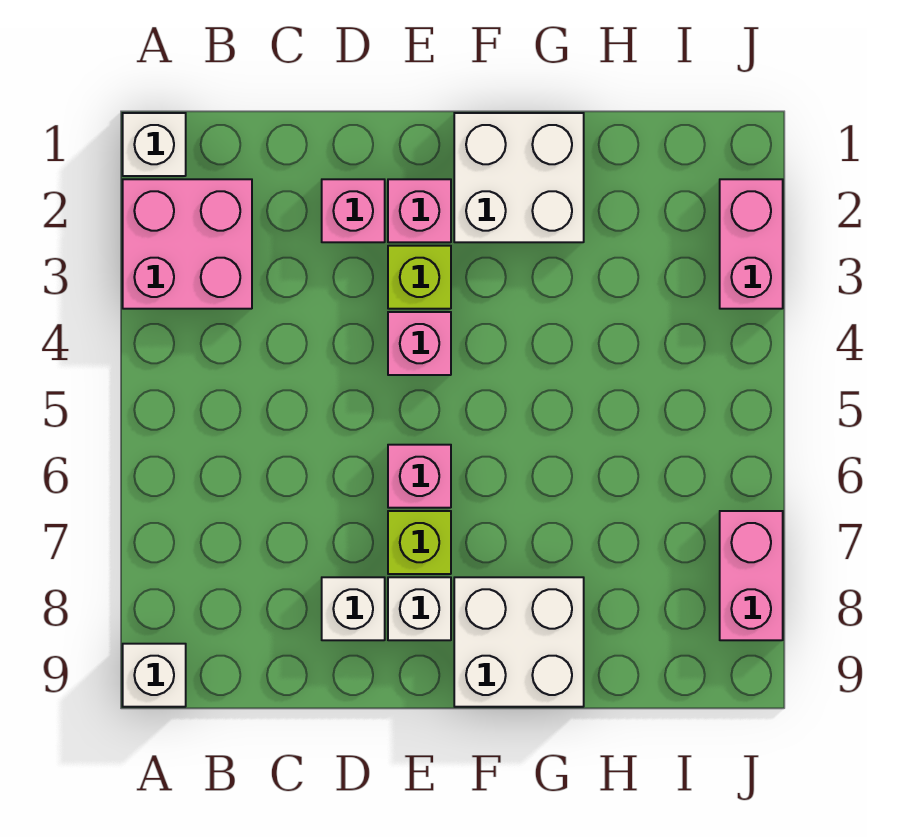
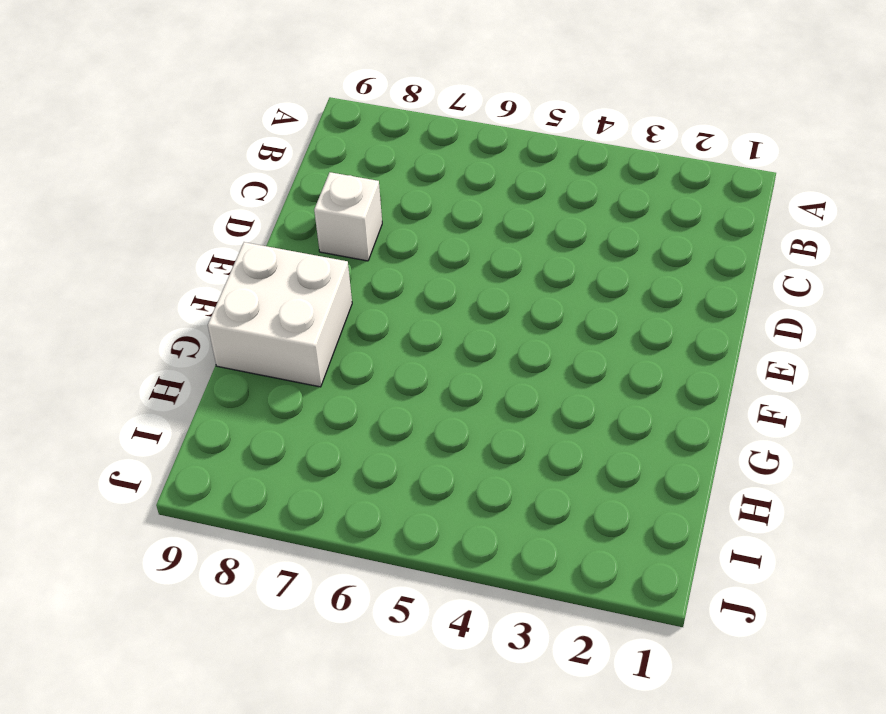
none -> white 1x1 brick [123,113,186,176]
none -> pink 2x2 brick [123,179,252,309]
none -> white 1x1 brick [123,644,186,707]

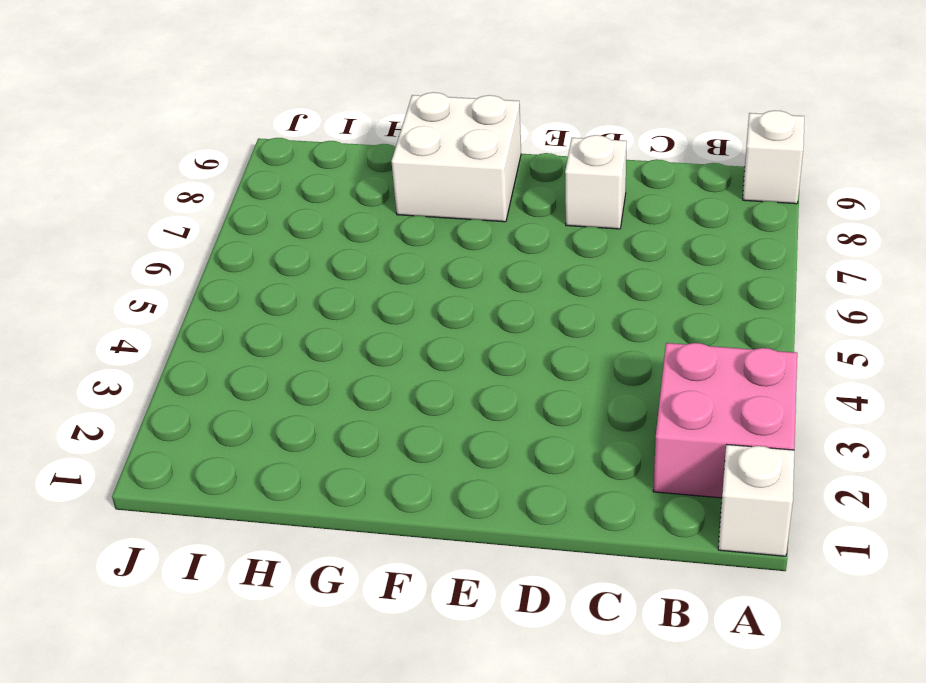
none -> pink 1x1 brick [322,179,385,242]
none -> pink 1x1 brick [388,179,451,242]
none -> lime 1x1 brick [388,246,451,309]

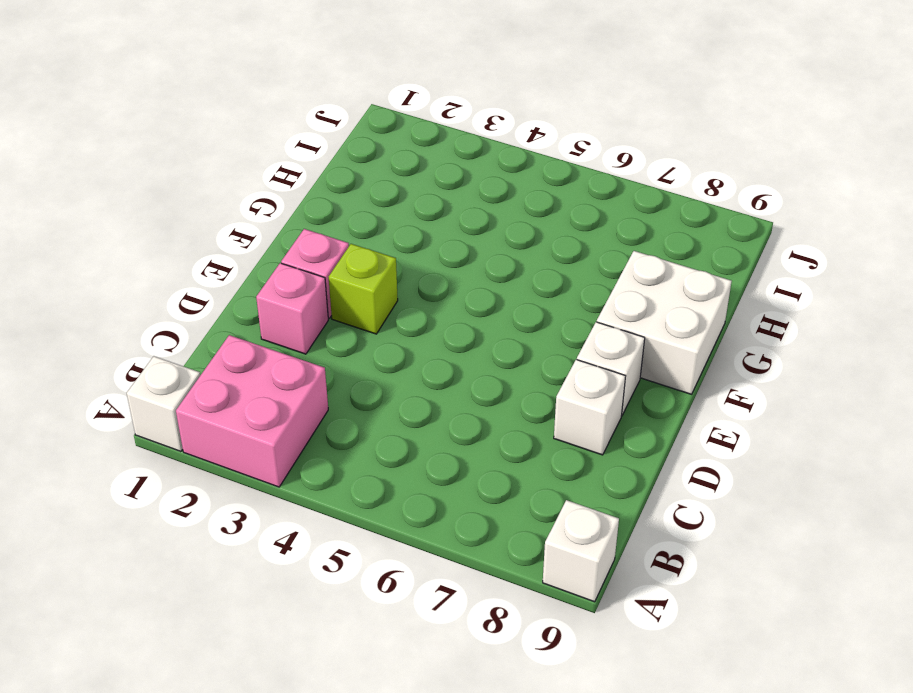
none -> pink 1x1 brick [388,312,451,375]
none -> pink 1x1 brick [388,445,451,508]
none -> lime 1x1 brick [388,511,451,574]

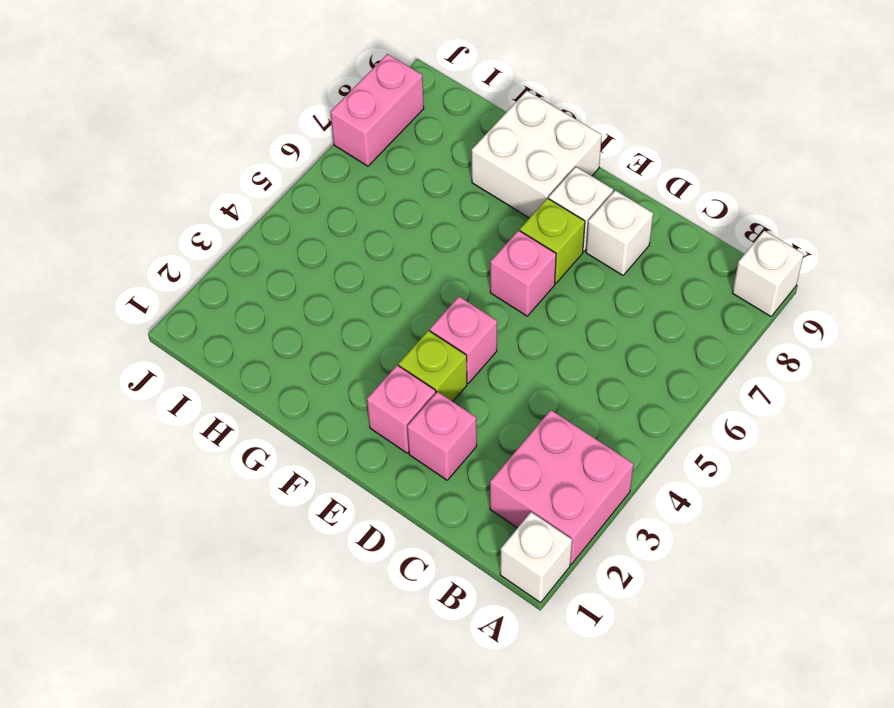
none -> white 2x2 brick [454,113,584,242]
none -> pink 1x2 brick [720,179,783,309]

